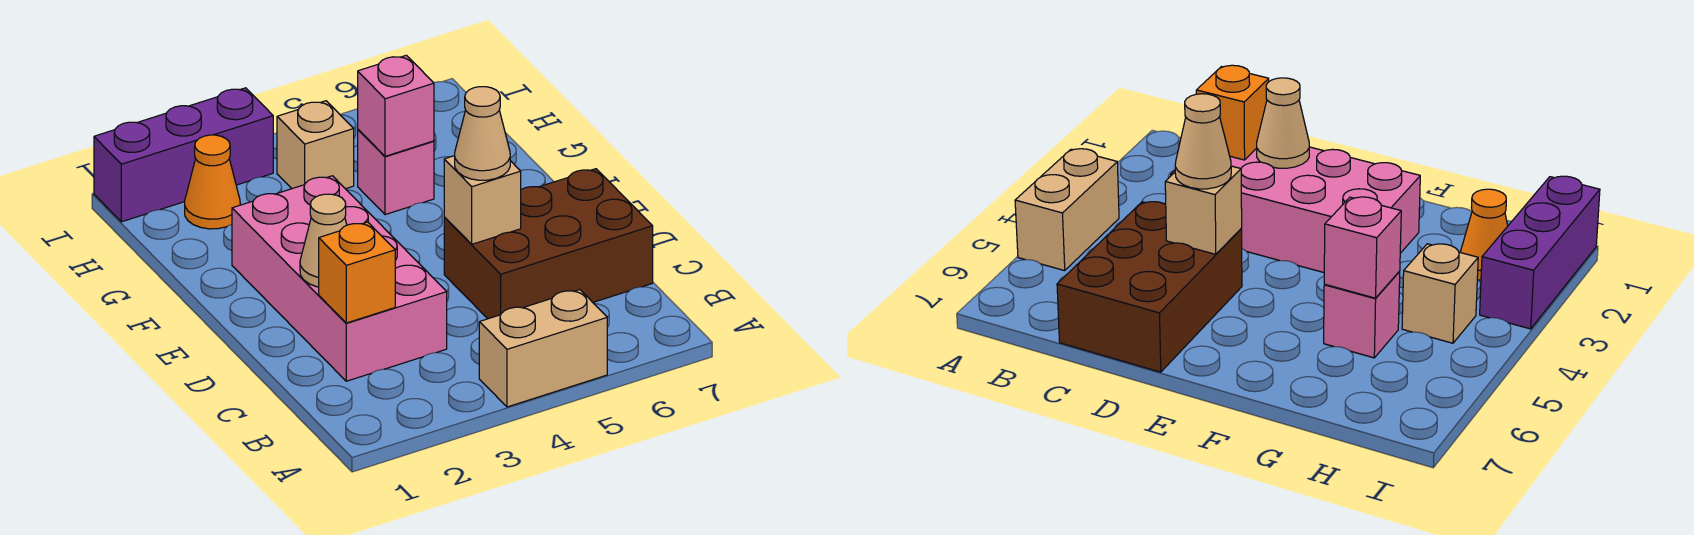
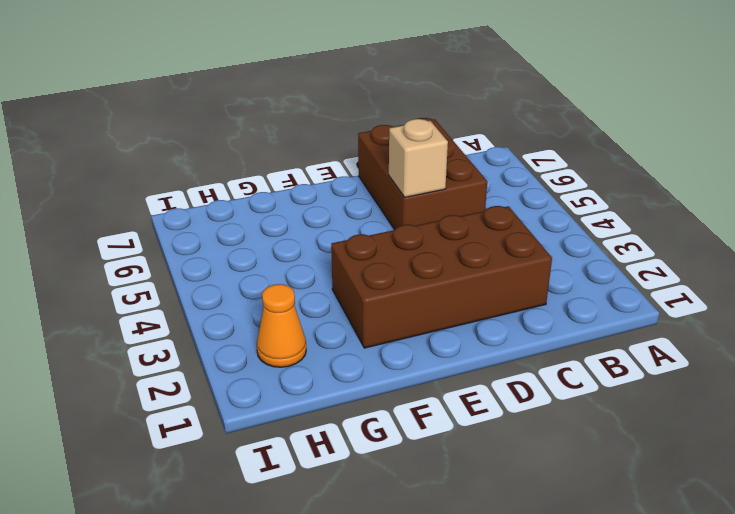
brown 2x4 brick [331,206,552,348] -> pink 2x4 brick [232,176,447,381]
none -> tan 1x2 brick [479,290,607,407]
none -> pink 1x1 brick [358,130,434,215]
none -> tan 1x1 brick [277,101,354,189]

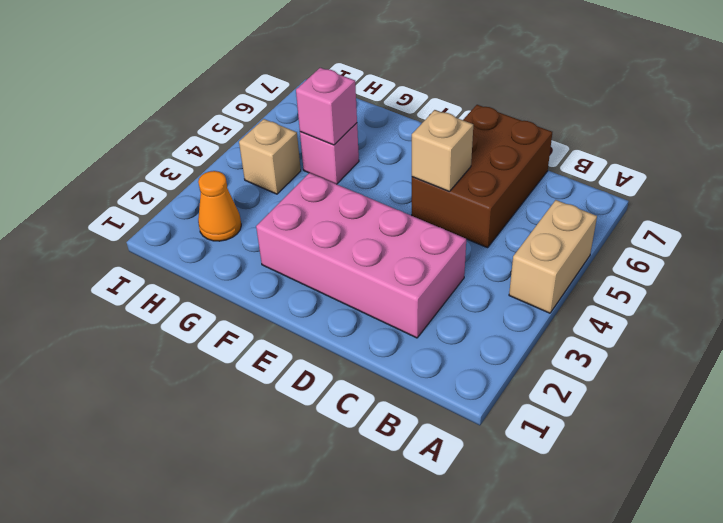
none -> purple 1x3 brick [94,88,273,222]
none -> orange 1x1 brick [319,222,395,323]
none -> tan 1x1 cone [300,194,347,287]

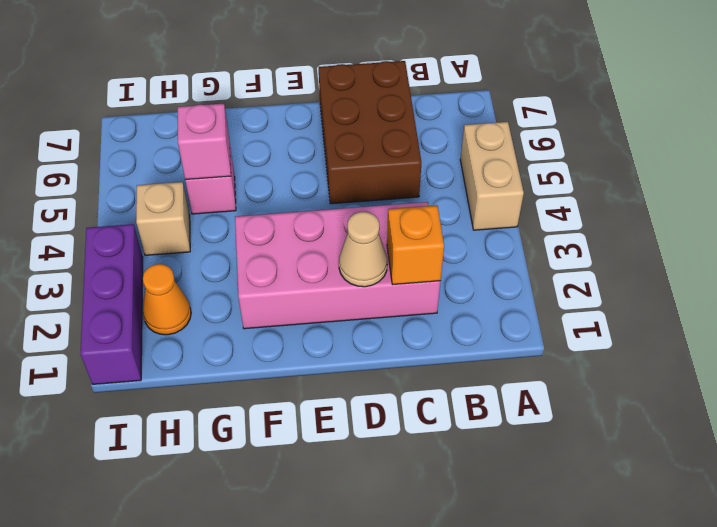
none -> tan 1x1 brick [444,156,521,244]
none -> tan 1x1 cone [455,87,510,180]

